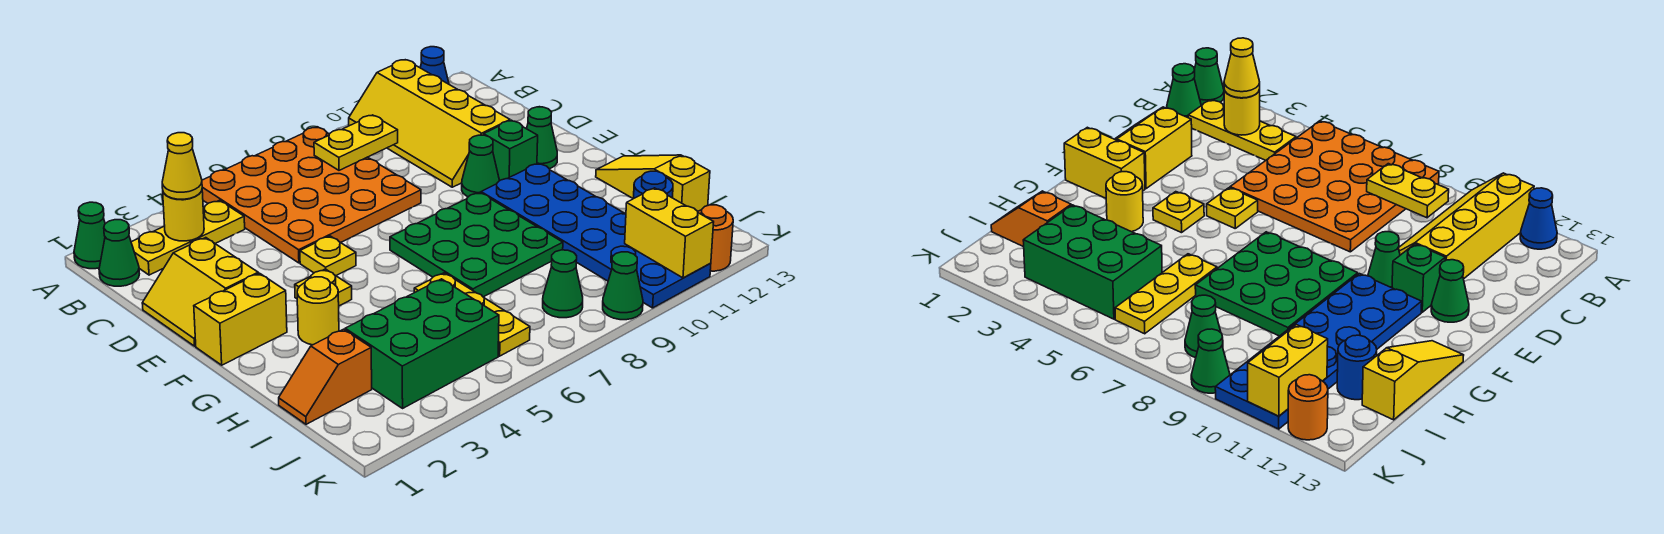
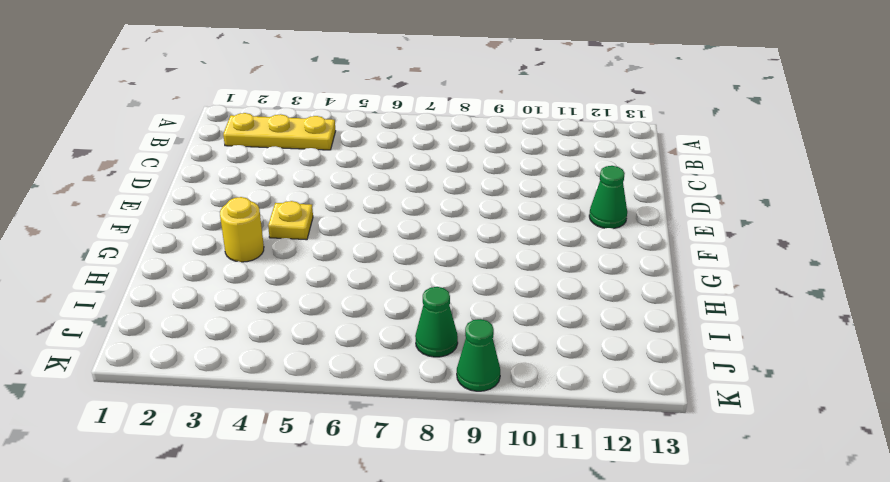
none -> green 1x1 cone [74,202,105,269]
none -> orange 4x4 plate [202,127,421,263]
none -> yellow 2x4 slope [349,60,510,187]

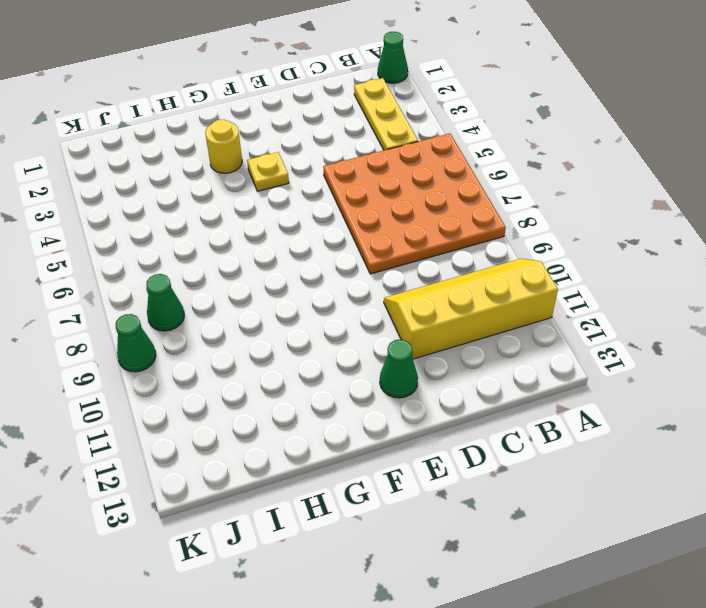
none -> blue 1x1 cone [420,47,449,84]
none -> green 1x1 cone [99,220,139,286]
none -> yellow 2x2 slope [142,238,258,346]

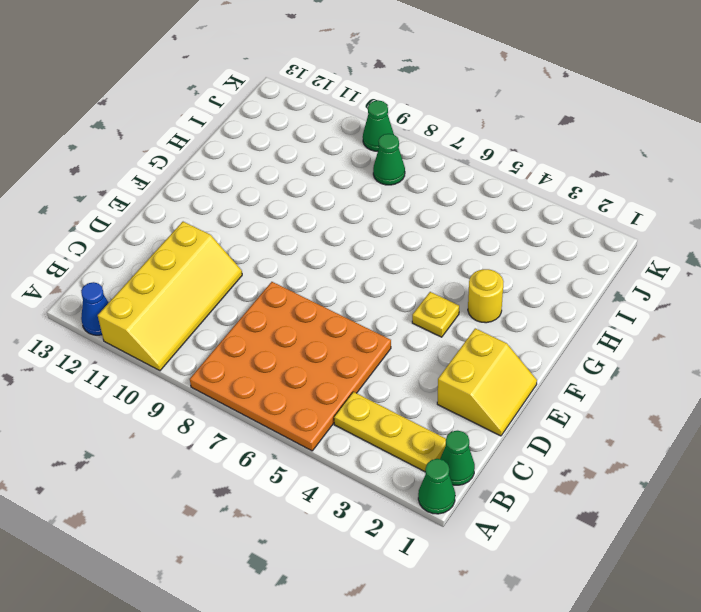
none -> yellow 1x1 plate [300,236,356,276]
none -> green 1x1 cone [462,135,499,197]
none -> green 1x1 brick [484,120,538,181]

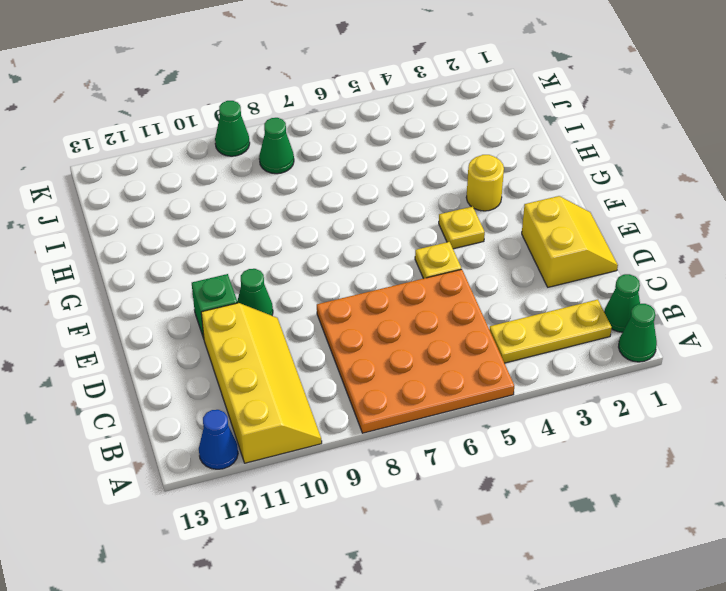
none -> green 1x1 cone [527,107,557,169]
none -> yellow 1x2 brick [194,273,287,365]
none -> green 3x3 plate [390,192,563,297]

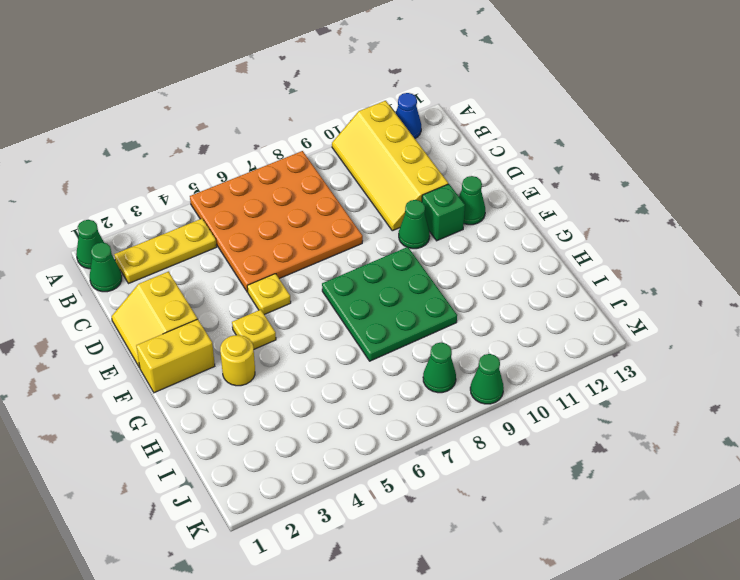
none -> blue 2x6 plate [481,163,711,308]
none -> yellow 1x3 slope [596,155,710,211]
none -> yellow 1x3 plate [414,273,530,356]

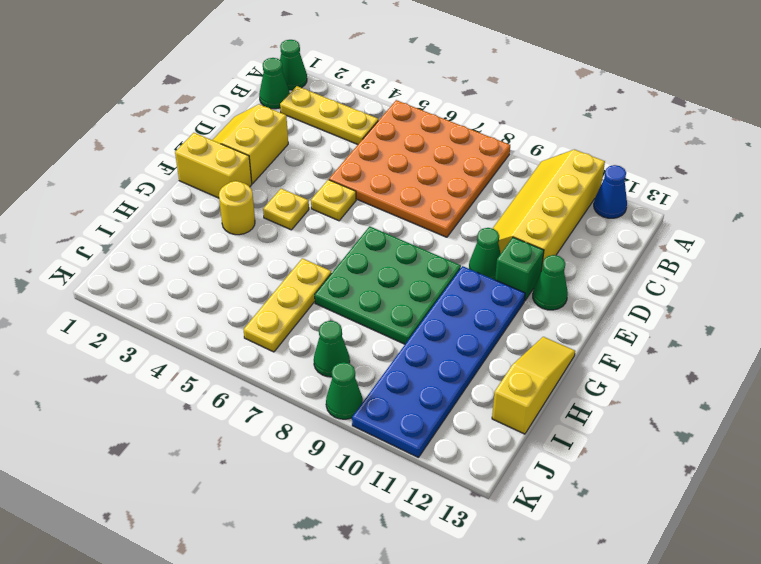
none -> orange 1x2 slope [279,329,372,424]
none -> green 2x3 brick [345,279,499,408]
none -> blue 1x1 round brick [633,171,673,199]

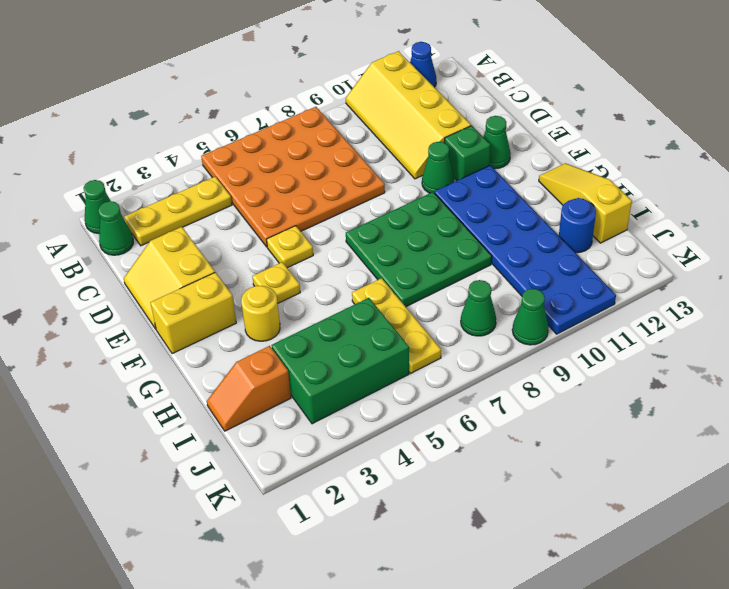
none -> orange 1x1 round brick [698,205,733,271]
none -> yellow 1x1 round brick [163,191,204,241]
none -> yellow 1x2 plate [314,115,398,170]

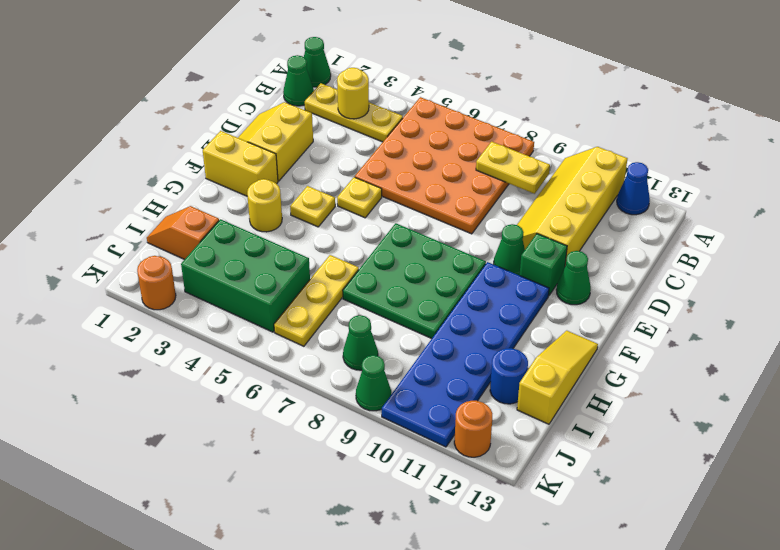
orange 1x1 round brick [137,256,176,310] -> none
none -> yellow 1x2 brick [625,188,714,278]
none -> yellow 1x1 cone [162,133,202,199]

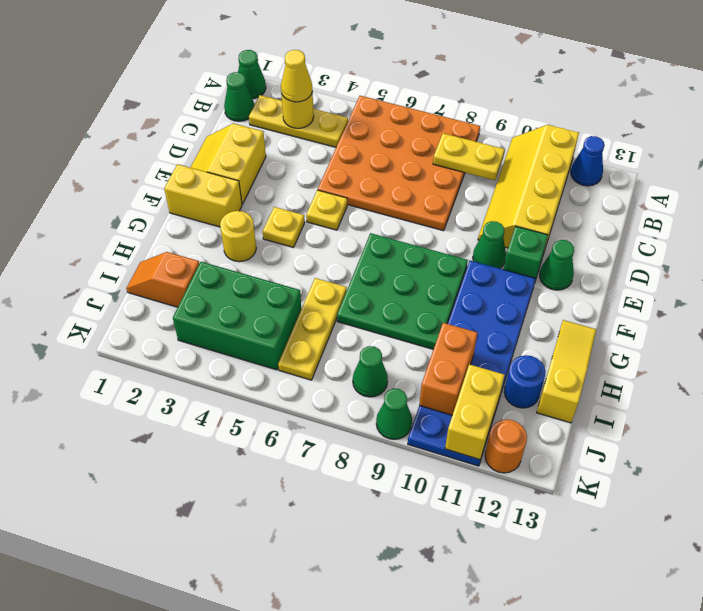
orange 1x2 brick [419,323,477,415] -> none

